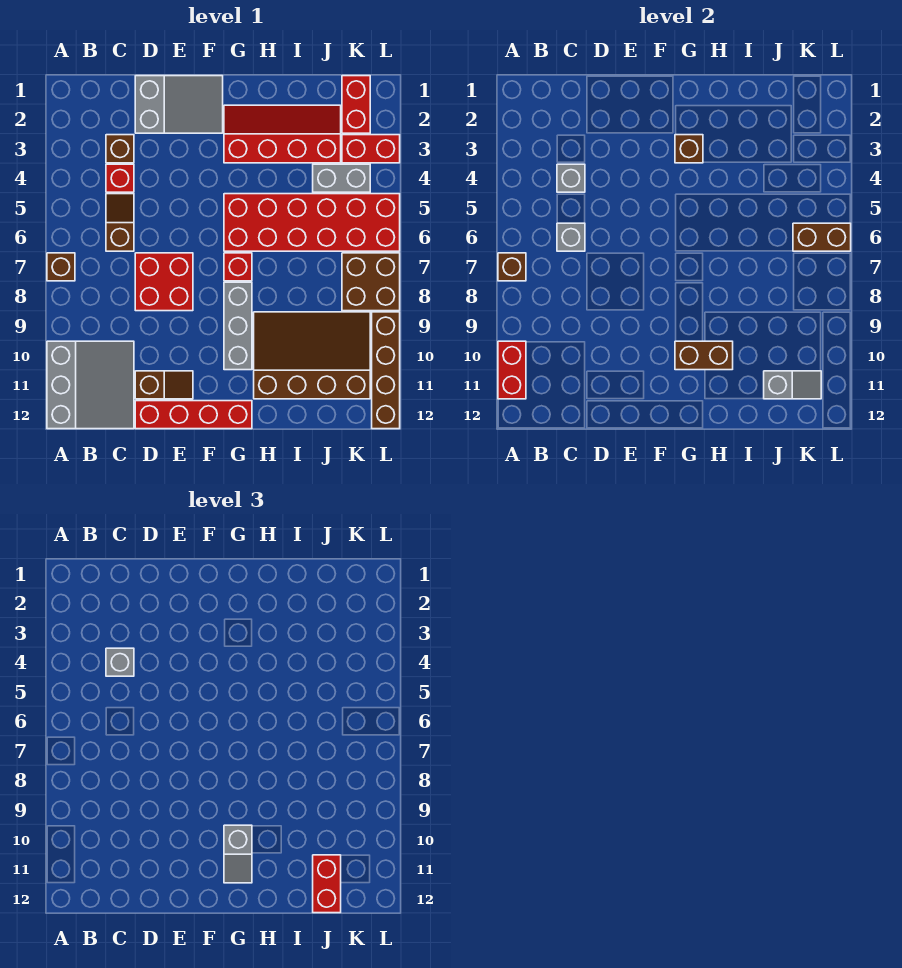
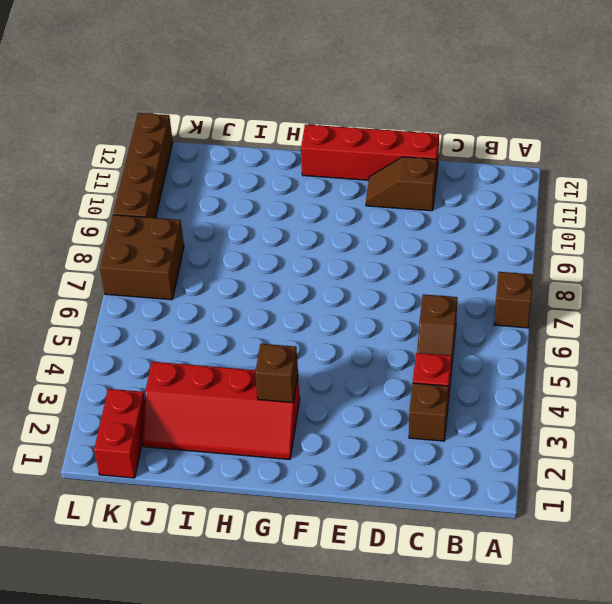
none -> grey 3x3 slope [47,341,134,429]
none -> grey 2x3 slope [135,76,223,133]
none -> red 2x2 brick [135,253,193,311]
none -> red 2x6 brick [224,194,400,251]

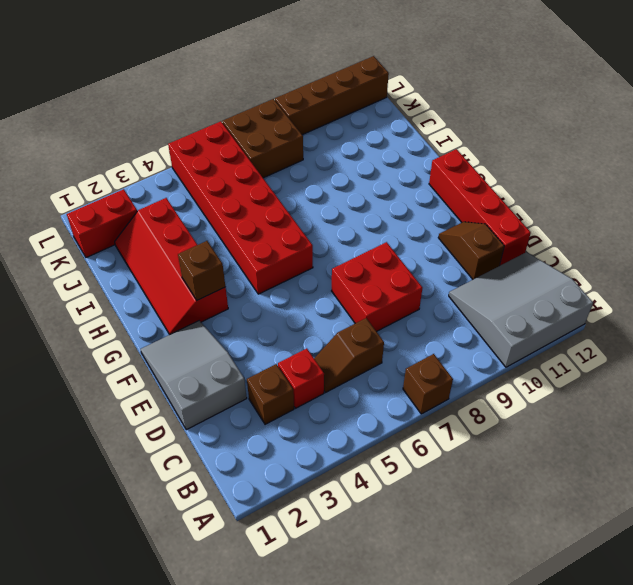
none -> red 1x1 brick [224,253,252,281]
none -> grey 1x3 brick [224,282,252,370]
none -> brown 3x4 slope [254,312,370,399]
none -> grey 1x2 brick [313,164,370,192]

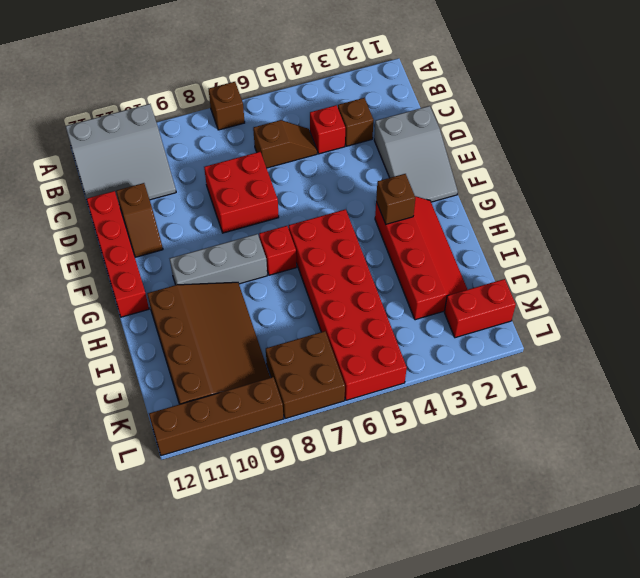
none -> grey 1x2 brick [313,164,370,192]
none -> red 1x2 brick [342,135,400,163]
none -> brown 1x1 brick [498,253,526,281]
none -> red 1x2 brick [498,341,526,399]

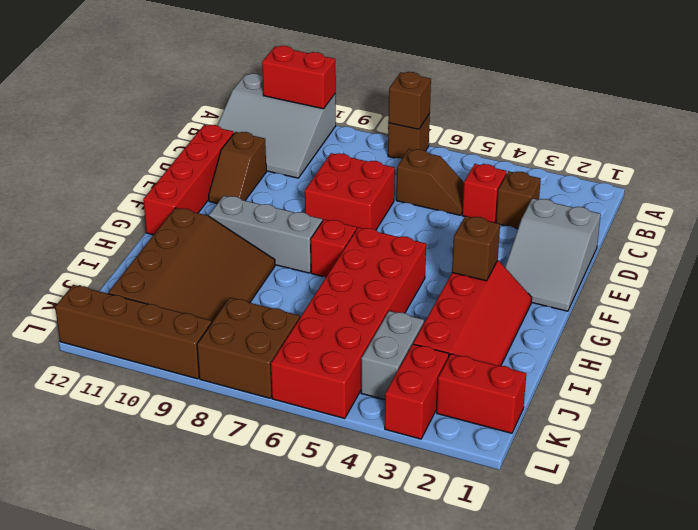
none -> grey 1x1 brick [557,164,585,192]
none -> grey 1x1 brick [557,223,585,251]
none -> brown 1x2 brick [675,341,733,370]
none -> grey 1x2 slope [764,371,821,399]

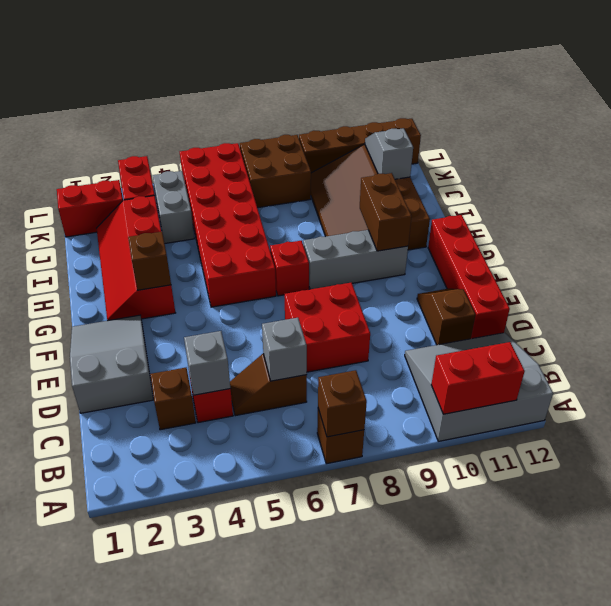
none -> brown 1x2 brick [793,223,851,251]
none -> grey 1x1 brick [106,648,134,676]
none -> grey 1x2 slope [224,825,252,883]
none -> red 1x2 brick [313,855,341,913]

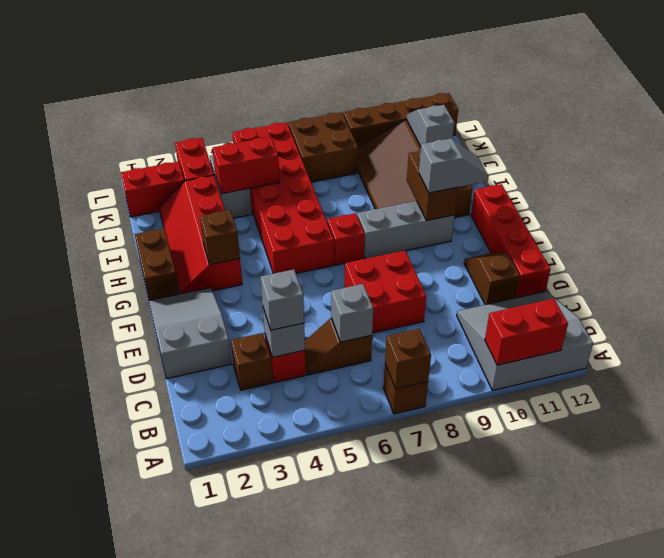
brown 1x2 brick [135,228,179,300] -> brown 1x2 brick moved to [793,223,851,251]
red 1x2 brick [213,137,280,194] -> red 1x2 brick moved to [313,855,341,913]

